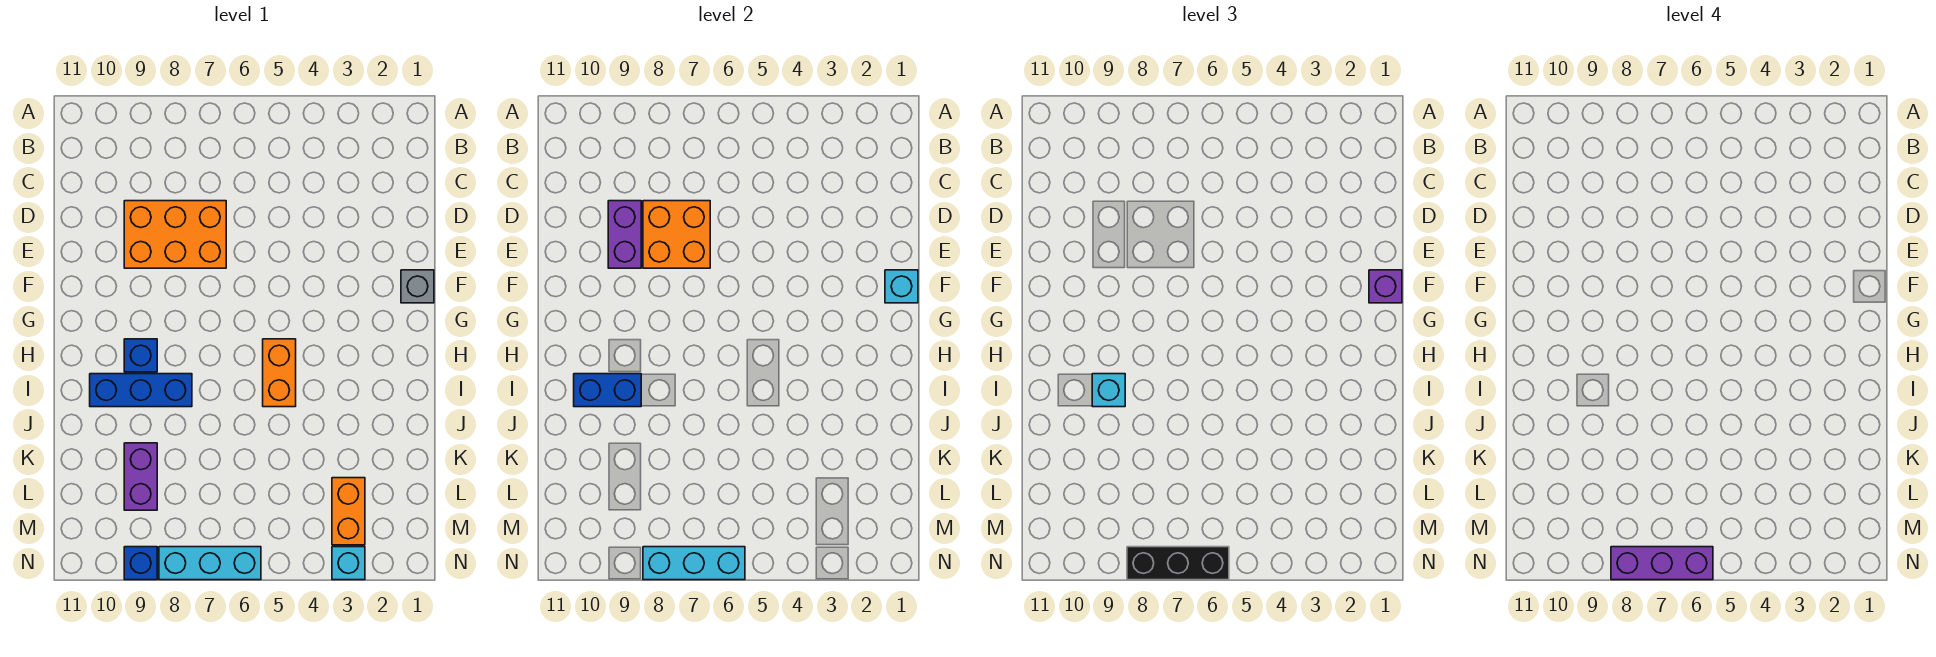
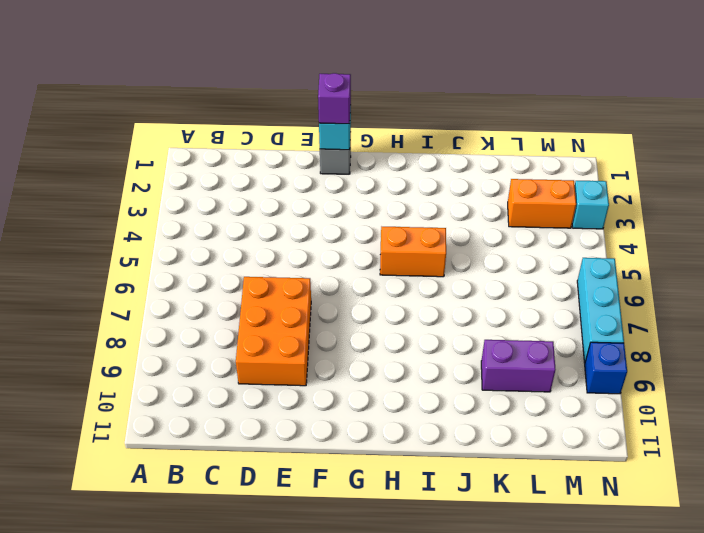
none -> blue 1x1 brick [124,339,157,372]
none -> blue 1x3 brick [90,374,192,407]
none -> orange 2x2 brick [643,201,710,268]

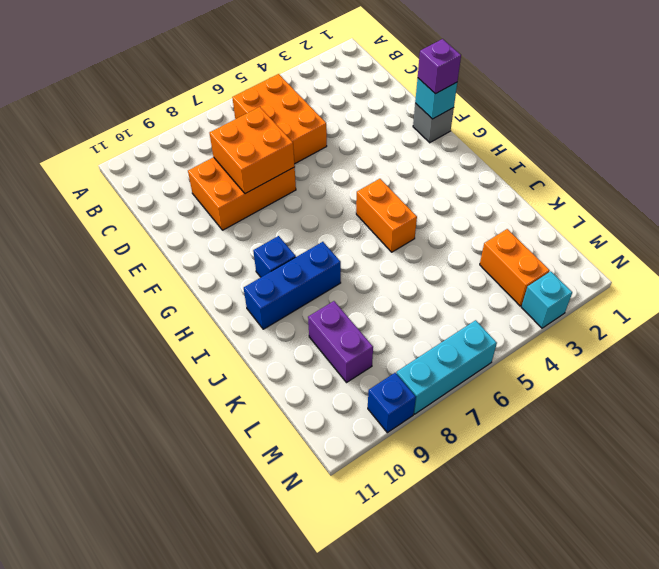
orange 2x3 brick [232,74,327,164] -> none
none -> purple 1x2 brick [608,201,641,268]
none -> blue 1x2 brick [574,374,641,407]
none -> cyan 1x3 brick [643,547,745,580]

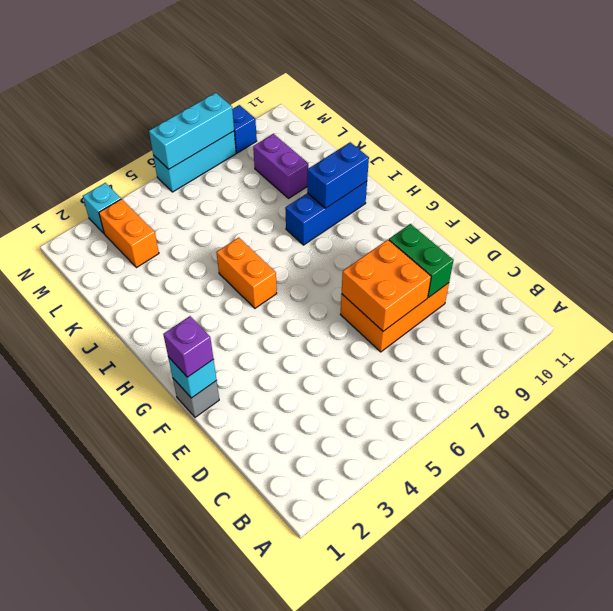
green 1x2 brick [389,224,454,297] -> purple 1x2 brick [608,201,641,268]
none -> blue 1x1 brick [124,339,157,372]
none -> cyan 1x1 brick [1092,374,1125,407]
none -> black 1x3 brick [1127,547,1229,580]

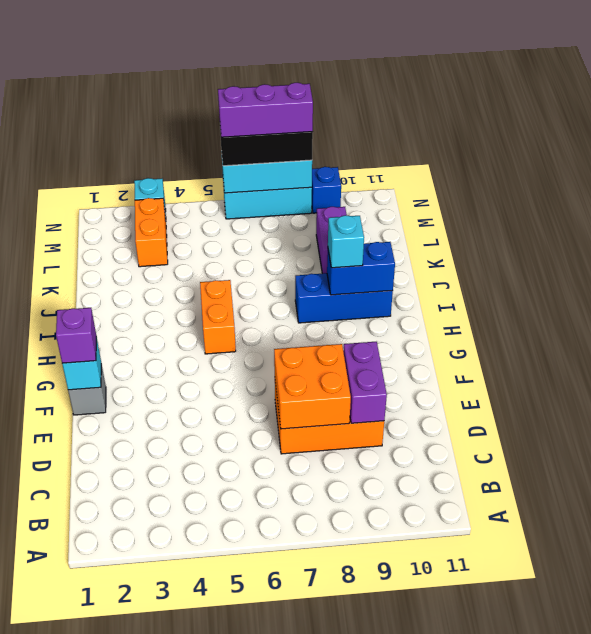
none -> blue 1x1 brick [124,339,157,372]

